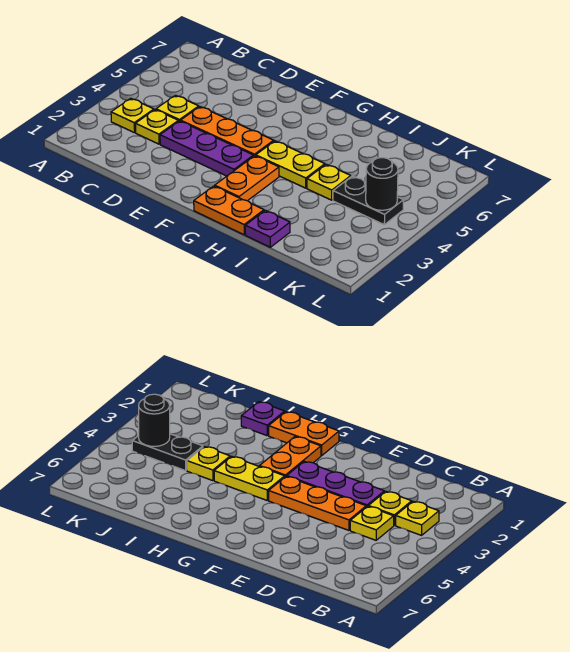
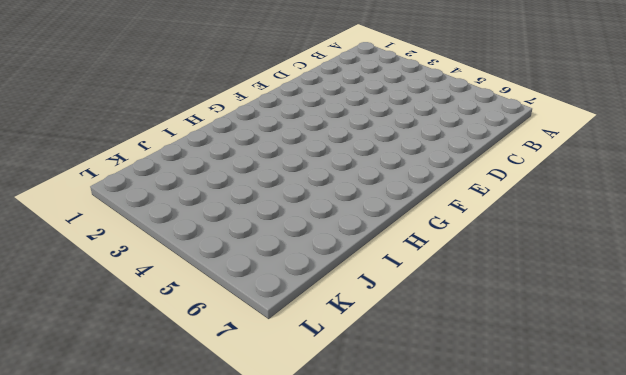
none -> yellow 1x1 plate [111,98,154,133]
none -> yellow 1x1 plate [135,110,178,144]
none -> yellow 1x1 plate [156,95,199,122]

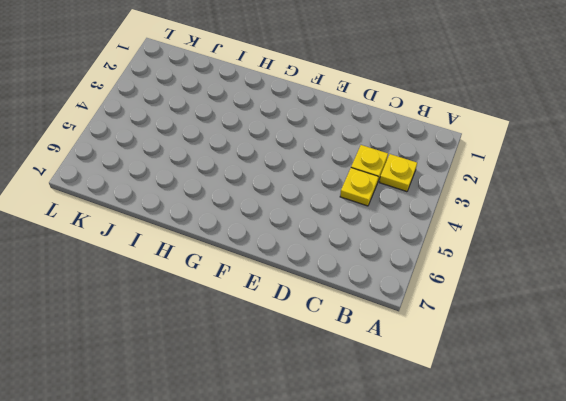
none -> purple 1x3 plate [160,121,254,176]
none -> orange 1x3 plate [181,107,274,156]
none -> orange 1x2 plate [194,186,264,235]

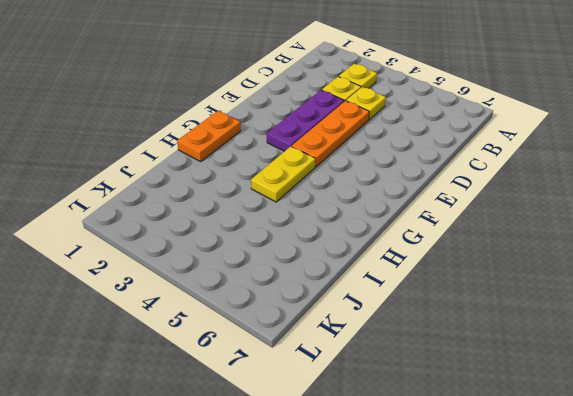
none -> orange 1x2 plate [215,156,279,201]
none -> purple 1x1 plate [245,210,290,247]
none -> yellow 1x1 plate [307,164,351,200]

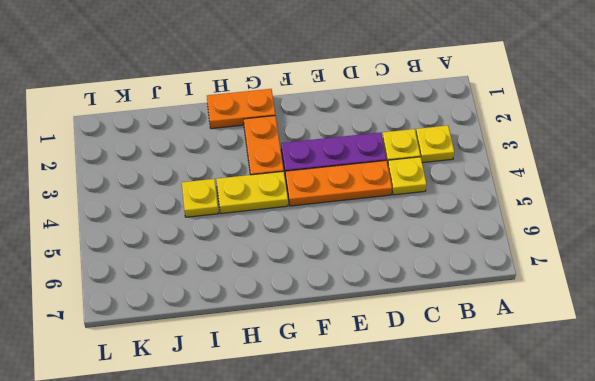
none -> purple 1x1 plate [245,210,290,247]
none -> black 1x2 plate [333,176,404,225]
none -> black 1x1 round brick [366,158,398,210]

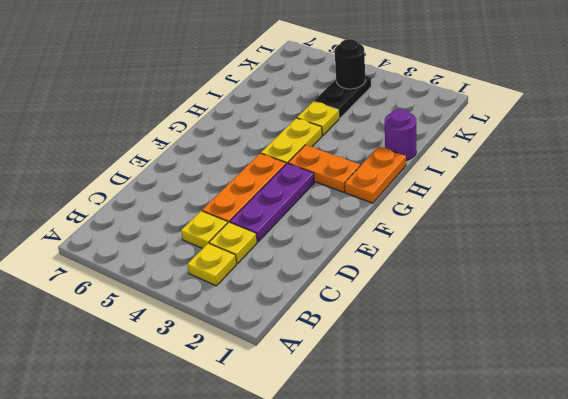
purple 1x1 round brick [385,109,416,160] -> purple 1x1 plate [245,210,290,247]

